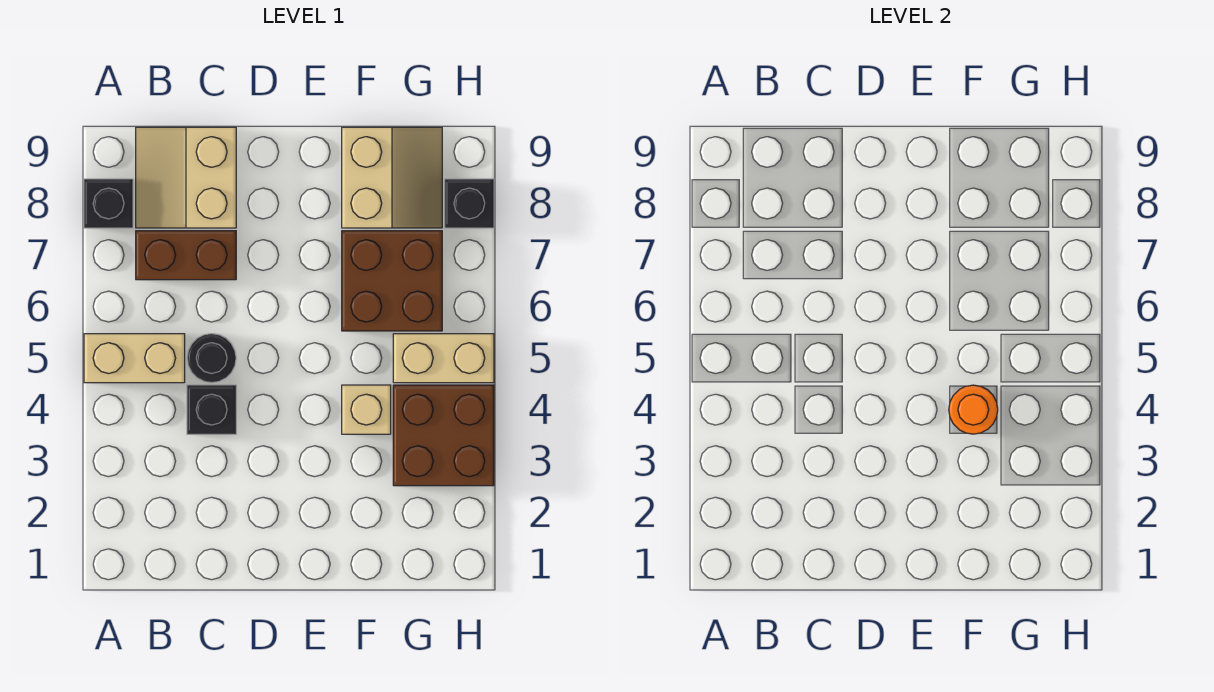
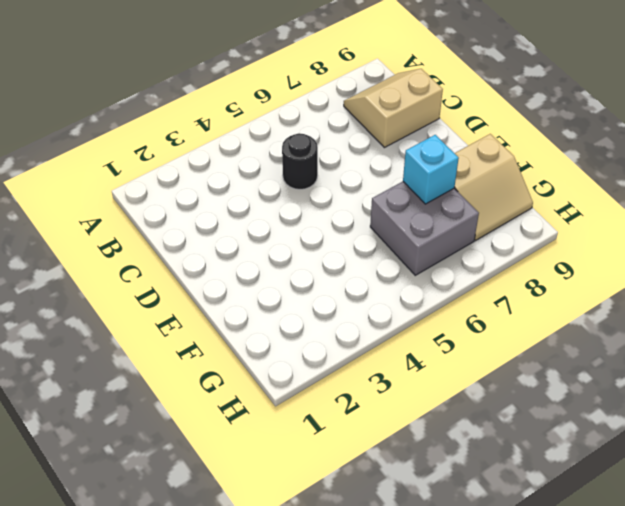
grey 2x2 brick [370,182,479,275] -> brown 2x2 brick [342,231,442,331]
cyan 1x1 brick [403,135,459,204] -> none
none -> tan 1x2 brick [84,334,185,383]
none -> black 1x1 brick [84,179,133,228]
none -> brown 1x2 brick [136,231,236,280]

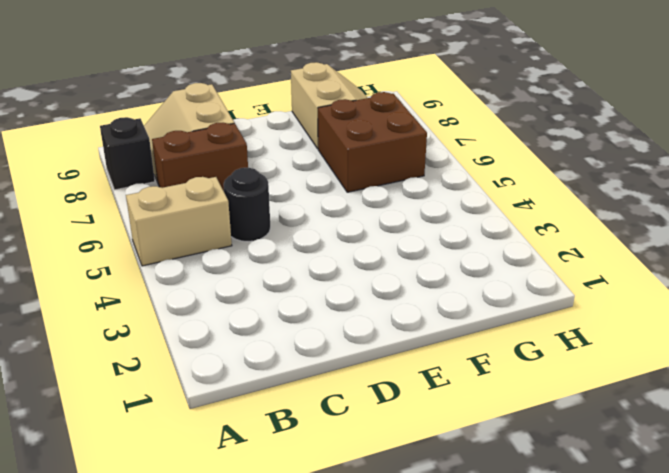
none -> black 1x1 brick [187,385,236,434]
none -> tan 1x1 brick [342,385,391,434]
none -> brown 2x2 brick [393,385,494,486]

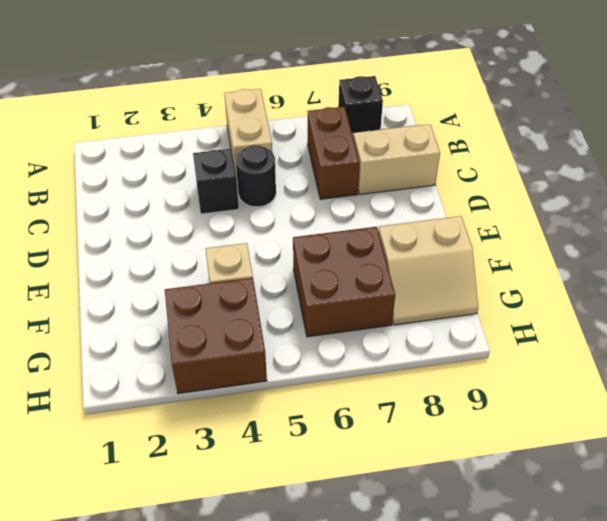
none -> tan 1x2 brick [393,334,494,383]
none -> black 1x1 brick [445,179,494,228]
none -> orange 1x1 round brick [949,385,998,434]

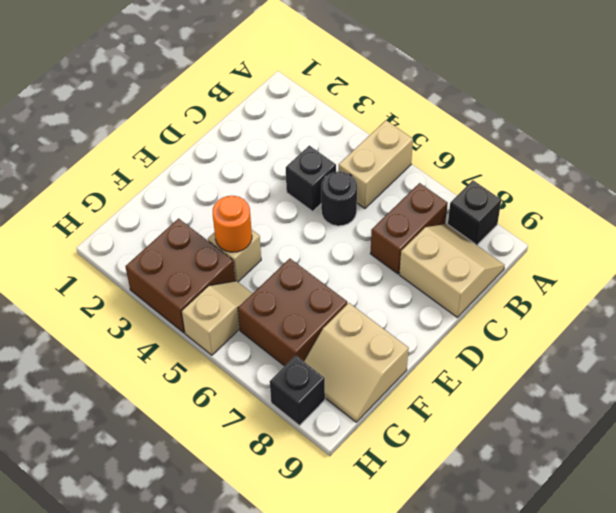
tan 1x2 slope [182,281,253,355] -> tan 1x2 brick [393,334,494,383]

